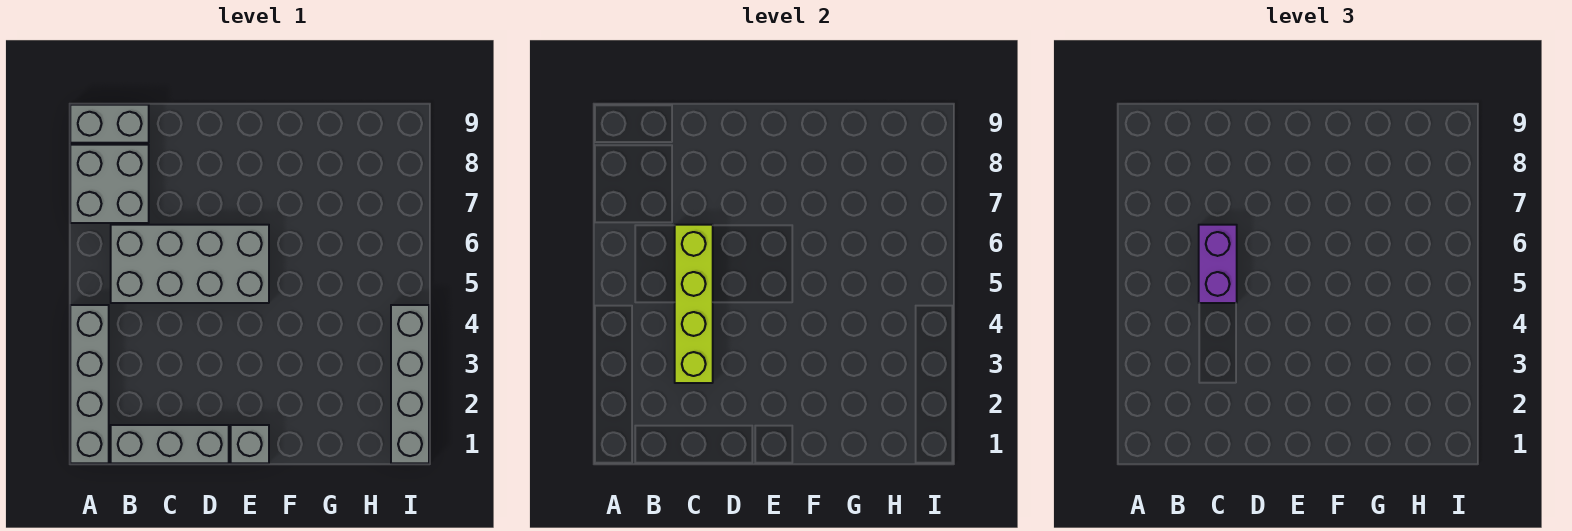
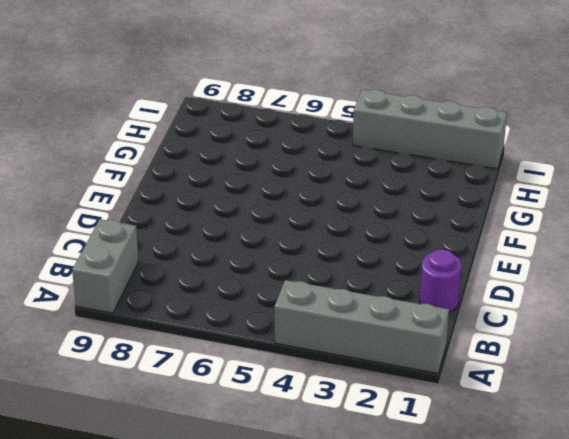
purple 1x1 round brick [420,249,462,312] -> grey 1x3 brick [111,425,229,463]
none -> grey 2x2 brick [70,145,149,223]
none -> grey 2x4 brick [111,225,269,303]

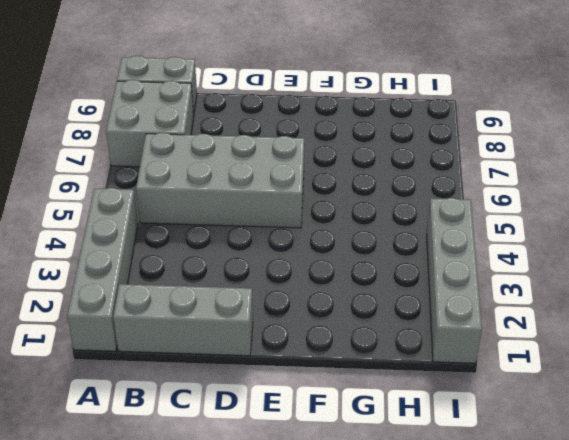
none -> grey 1x1 brick [231,425,269,463]
none -> lime 1x4 brick [675,225,713,383]

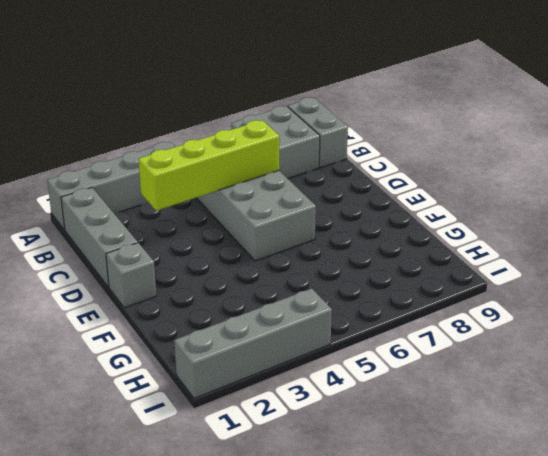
none -> purple 1x2 brick [1199,225,1237,303]

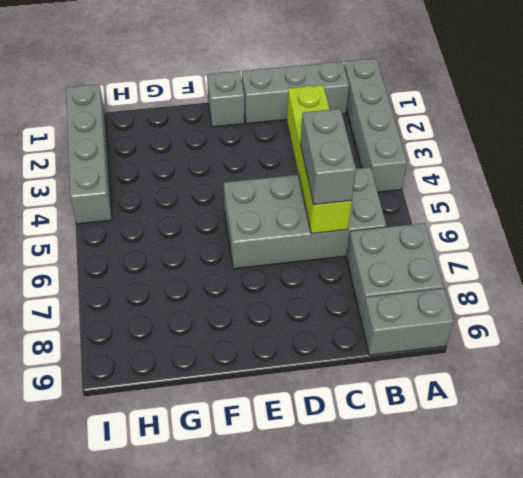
grey 1x2 brick [301,109,356,205] -> purple 1x2 brick [1199,225,1237,303]

